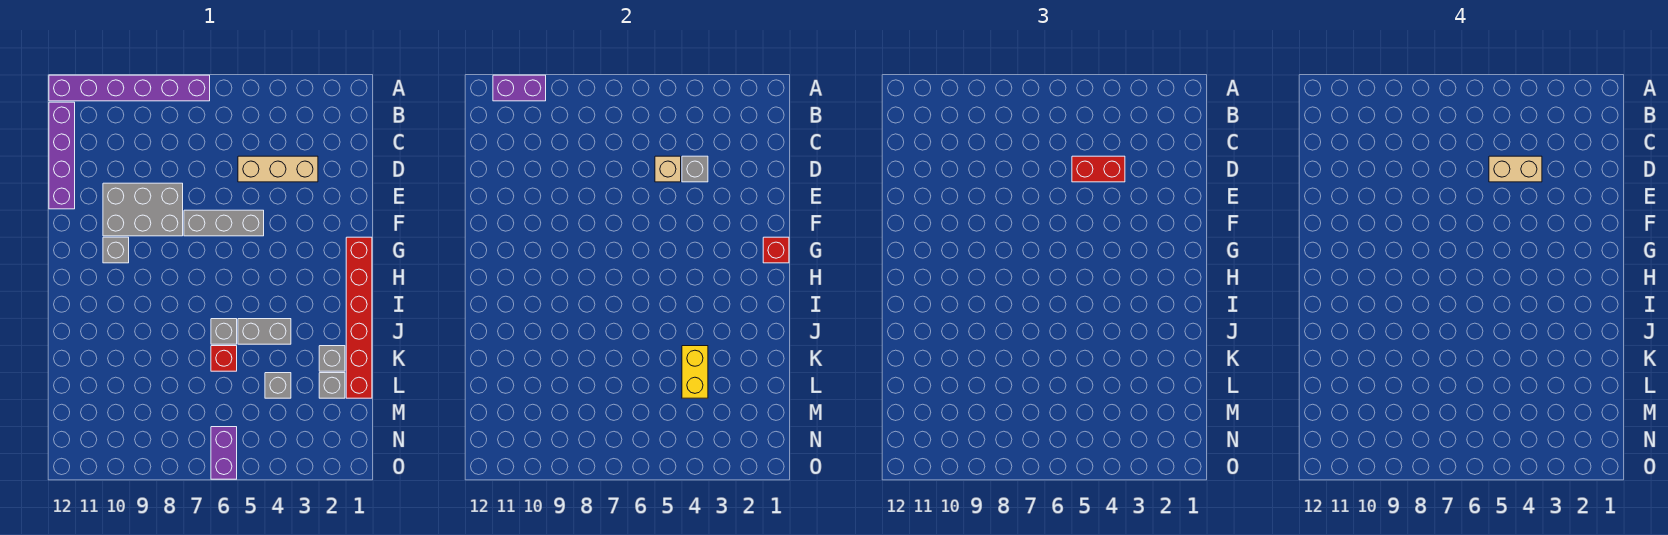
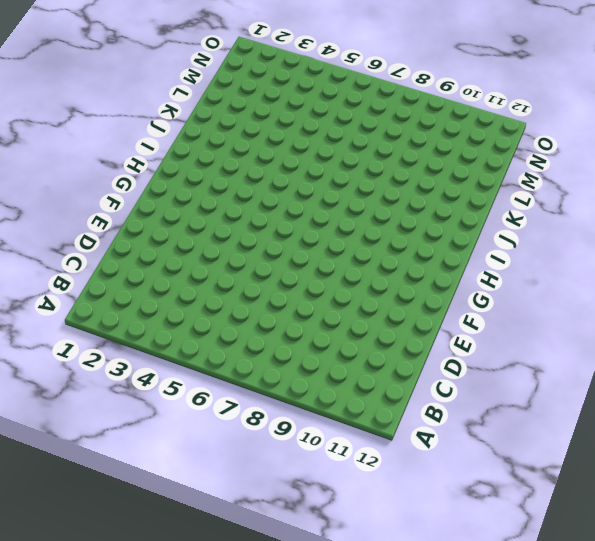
none -> purple 1x6 brick [49,75,210,101]
none -> purple 1x4 brick [49,102,75,209]
none -> tan 1x3 brick [238,156,318,182]

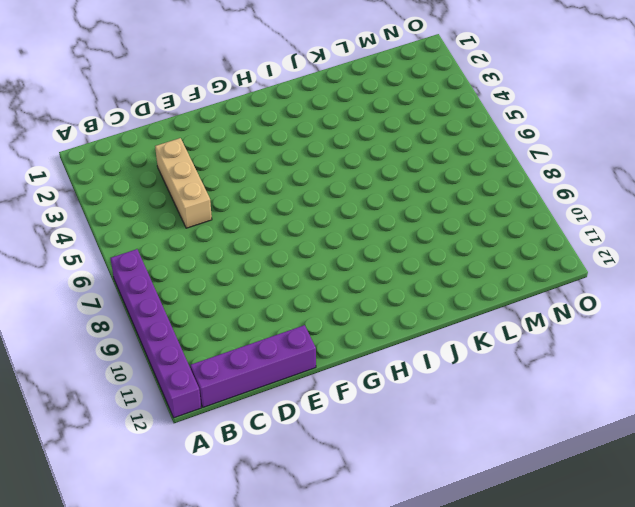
none -> grey 2x3 brick [103,183,183,236]
none -> grey 1x3 brick [184,210,264,236]
none -> red 1x6 brick [346,237,372,398]

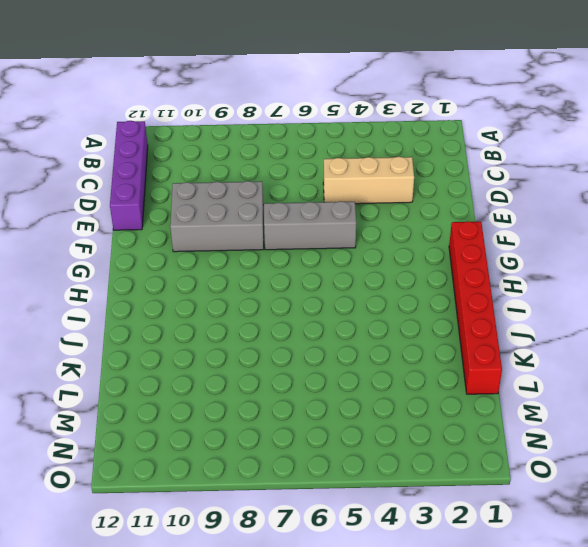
none -> purple 1x6 brick [49,75,210,101]
none -> grey 1x1 brick [103,237,129,263]
none -> grey 1x2 brick [238,319,291,344]

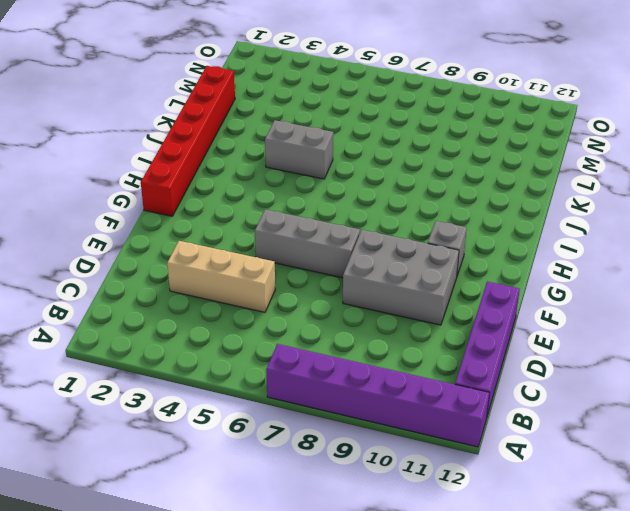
none -> grey 1x1 brick [211,319,237,344]
none -> grey 1x1 brick [319,346,345,371]
none -> red 1x1 brick [211,346,237,371]

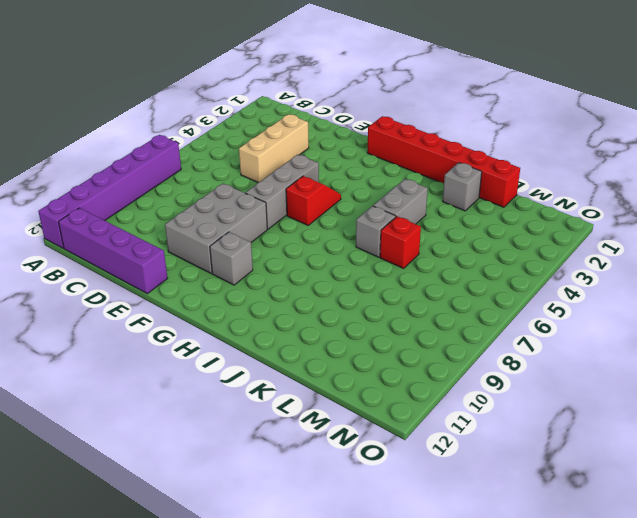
red 1x2 slope [286,176,341,225] -> none
none -> grey 1x1 brick [319,373,345,398]
none -> grey 1x1 brick [265,373,291,398]
none -> purple 1x2 brick [211,427,237,479]

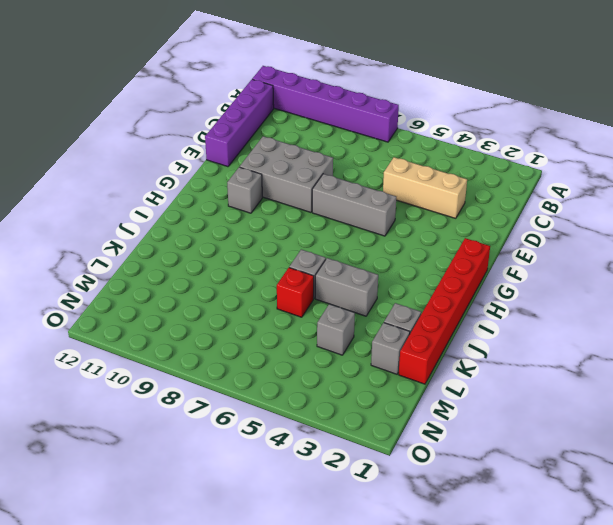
none -> purple 1x2 brick [211,427,237,479]
none -> purple 1x2 brick [493,75,546,101]
none -> grey 1x1 brick [682,156,708,182]

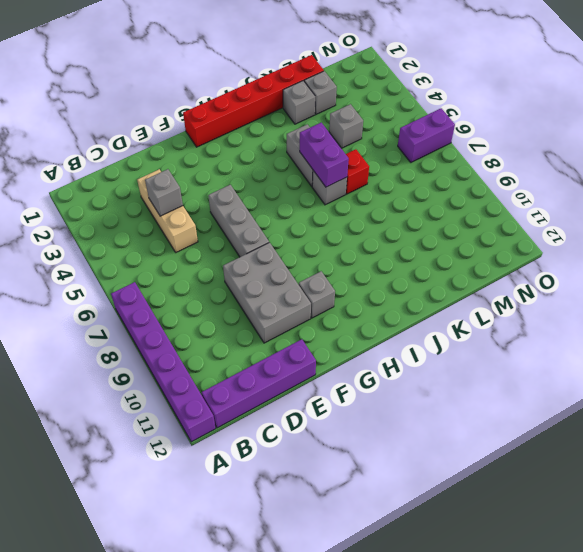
purple 1x2 brick [300,123,349,187] -> purple 1x2 brick moved to [493,75,546,101]
none -> tan 1x1 brick [655,156,681,182]
none -> red 1x1 brick [763,237,789,263]
none -> yellow 1x2 brick [682,346,708,398]

